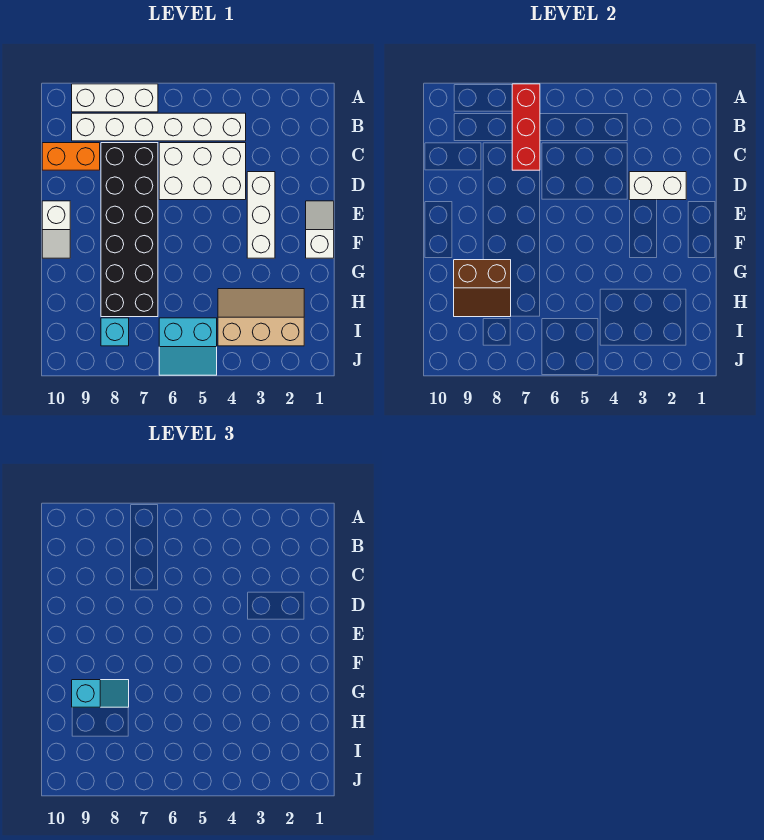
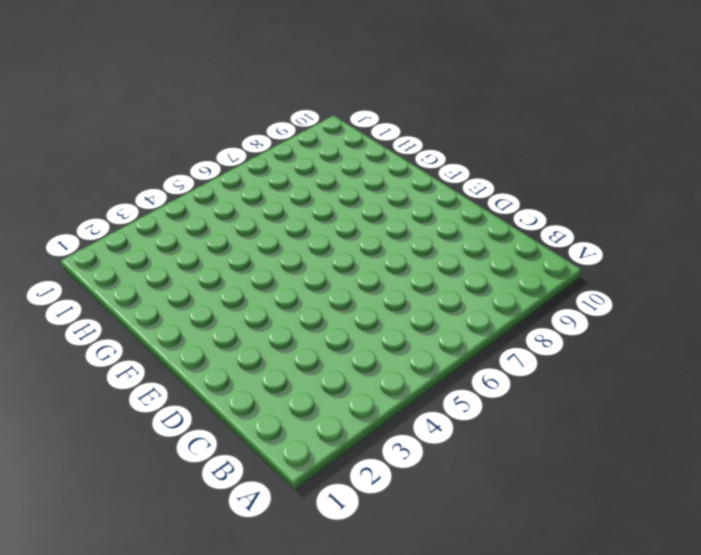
none -> white 1x3 brick [72,84,158,112]
none -> white 1x6 brick [72,113,246,141]
none -> white 2x3 brick [159,143,246,200]

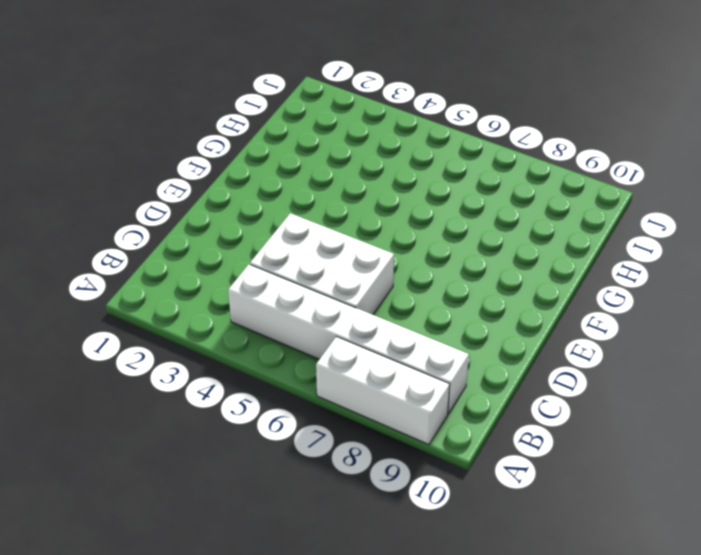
none -> black 2x6 brick [101,143,158,317]
none -> orange 1x2 brick [42,143,100,170]
none -> white 1x3 brick [247,172,275,258]

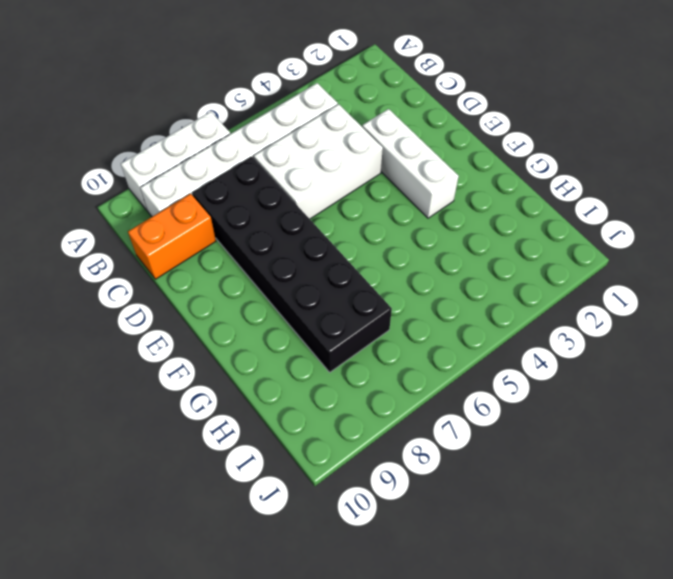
none -> white 1x2 slope [306,201,334,258]
none -> white 1x2 slope [42,201,70,258]
none -> tan 2x3 slope [218,289,304,346]

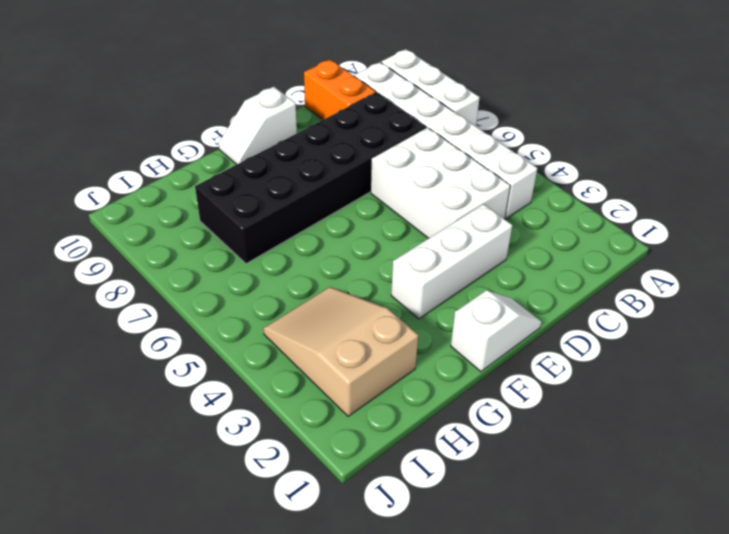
tan 2x3 slope [263,287,418,416] -> tan 2x3 slope turned to [218,289,304,346]
none -> cyan 2x2 slope [159,318,217,375]
none -> cyan 1x1 brick [101,318,129,346]
none -> red 1x3 brick [512,84,540,170]

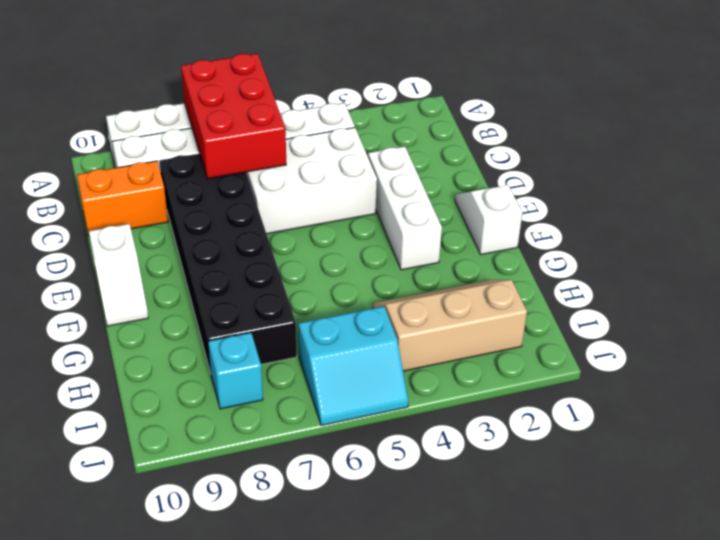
red 2x3 brick [181,54,286,179] -> red 1x3 brick [512,84,540,170]
none -> white 1x2 brick [629,172,686,200]
none -> brown 2x2 slope [454,260,511,317]
none -> cyan 1x2 slope [72,680,129,707]

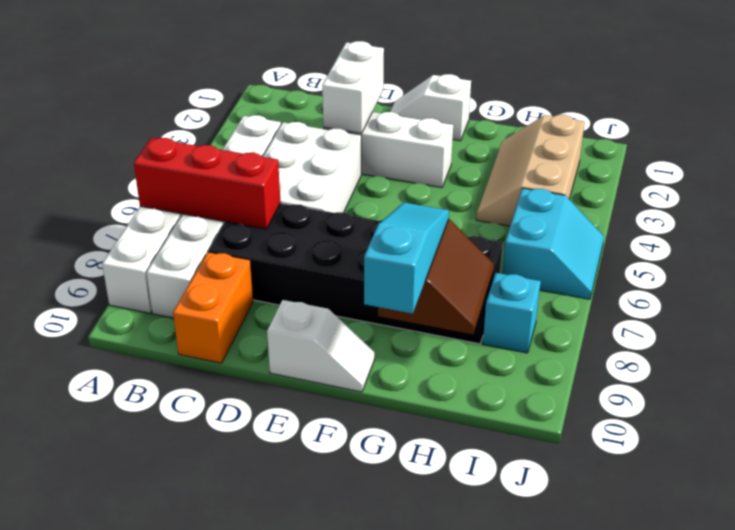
cyan 1x3 slope [364,202,449,314] -> cyan 1x2 slope [72,680,129,707]

